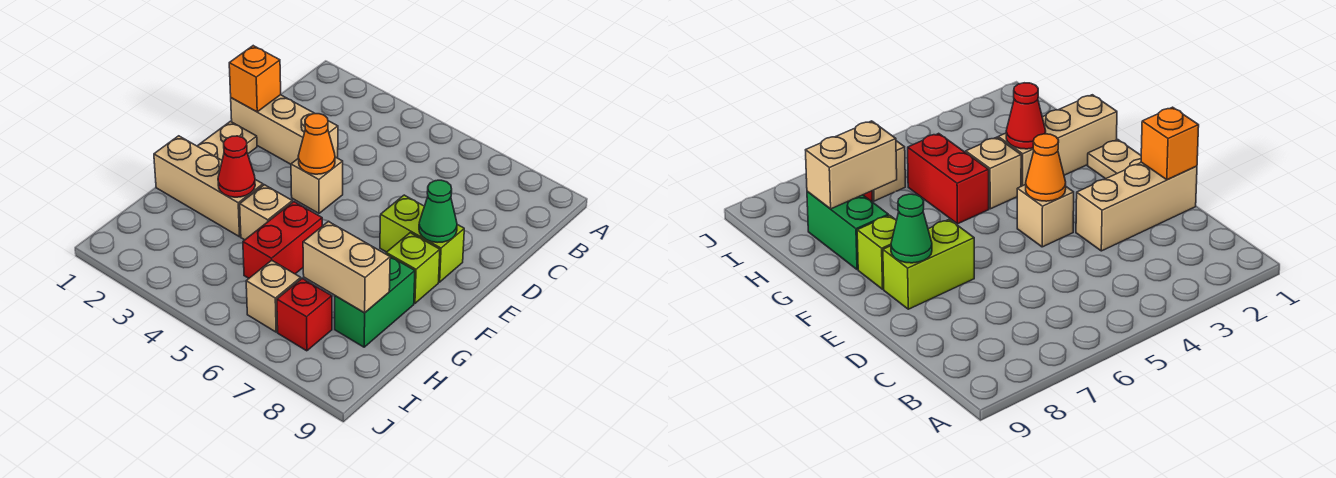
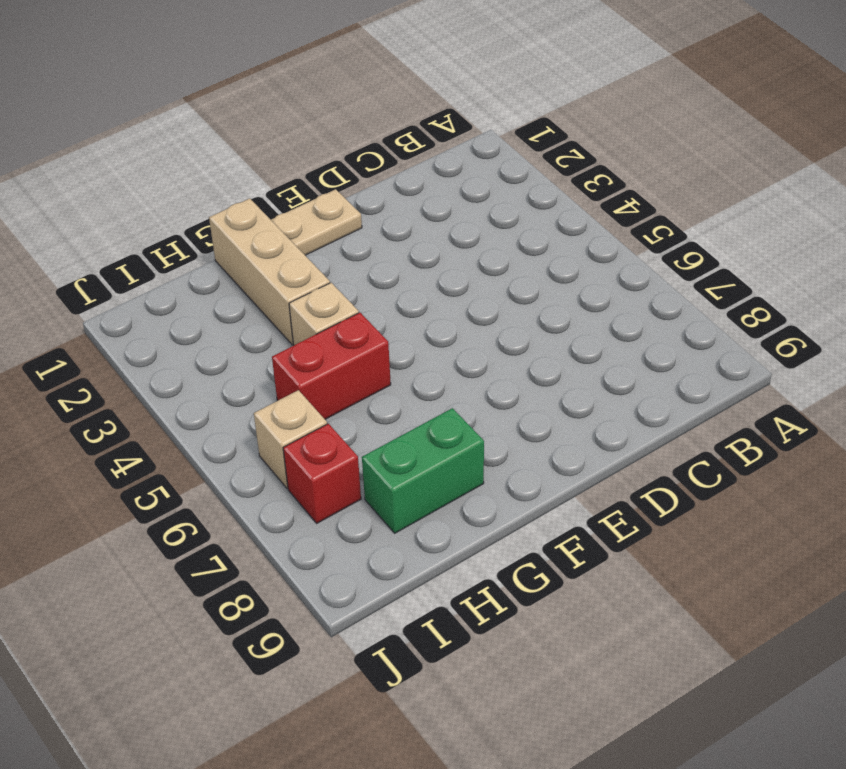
none -> tan 1x3 brick [231,95,338,164]
none -> tan 1x1 brick [291,157,343,213]
none -> lime 1x2 brick [380,195,464,282]

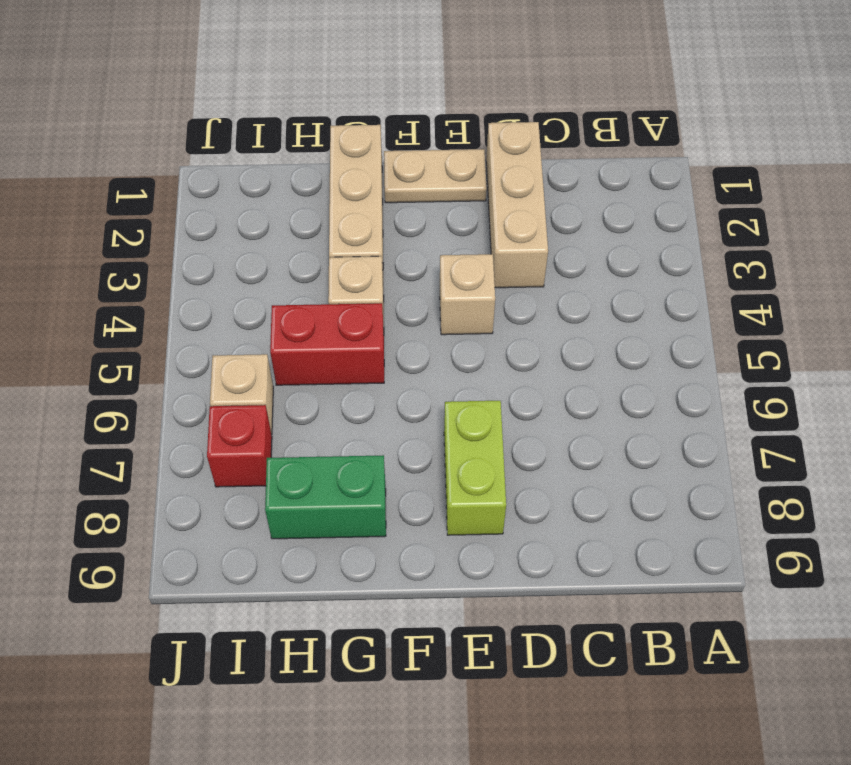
none -> lime 1x1 brick [386,233,440,303]
none -> orange 1x1 brick [229,46,281,112]
none -> orange 1x1 cone [298,114,335,174]

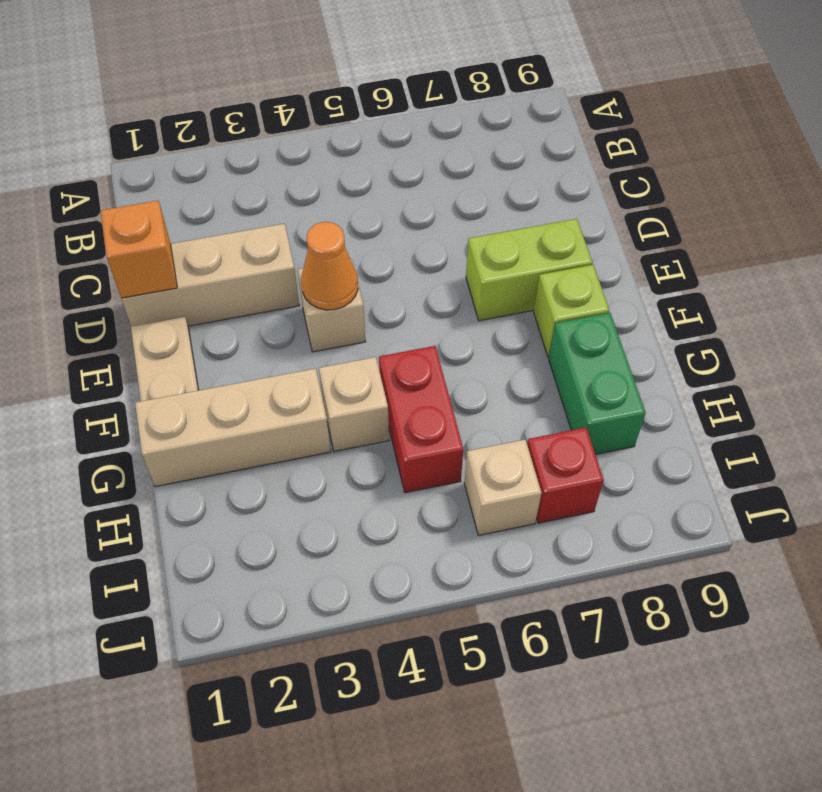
none -> green 1x1 cone [419,180,457,243]
none -> red 1x1 cone [218,136,255,197]
none -> tan 1x2 brick [303,221,390,313]

